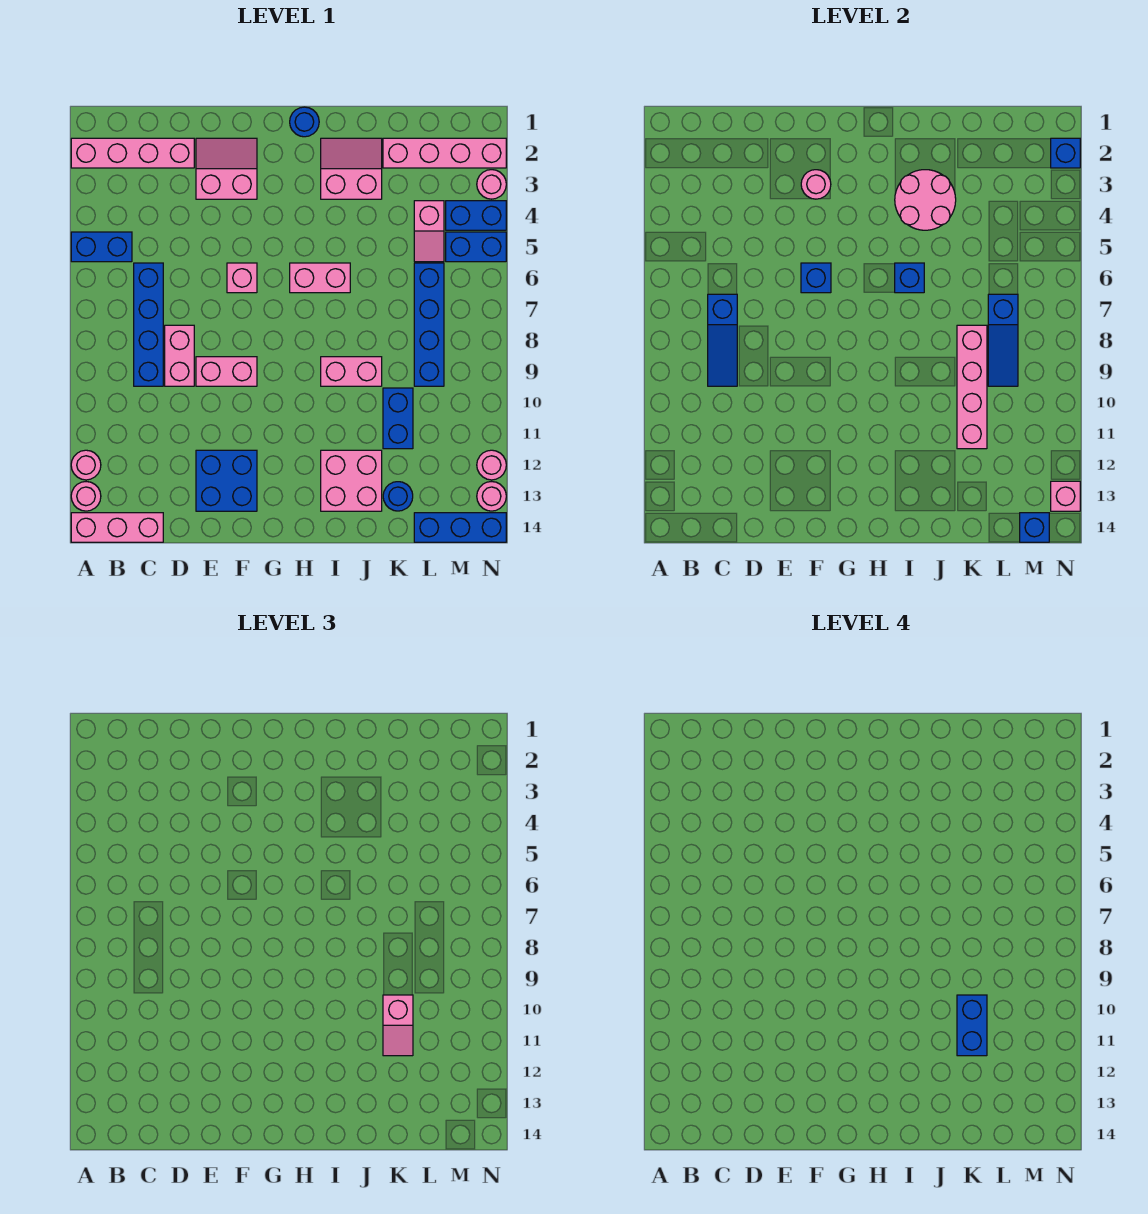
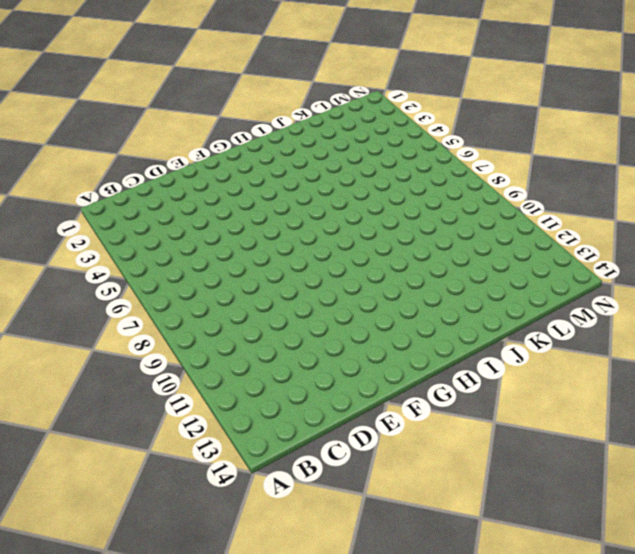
none -> pink 1x4 brick [71,138,194,168]
none -> blue 1x2 brick [71,232,132,262]
none -> pink 1x1 round brick [71,450,101,480]
none -> pink 1x1 round brick [71,482,101,511]

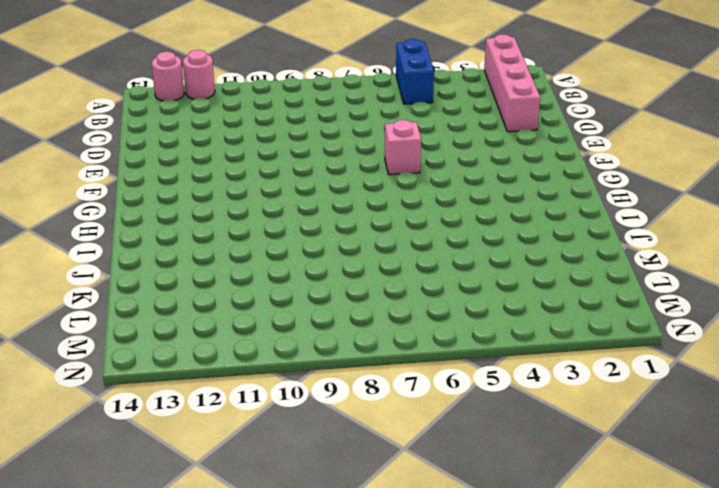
none -> pink 1x3 brick [71,513,163,542]
none -> blue 1x4 brick [134,263,163,386]
none -> pink 1x2 brick [165,325,194,386]
none -> pink 2x2 slope [196,138,257,199]

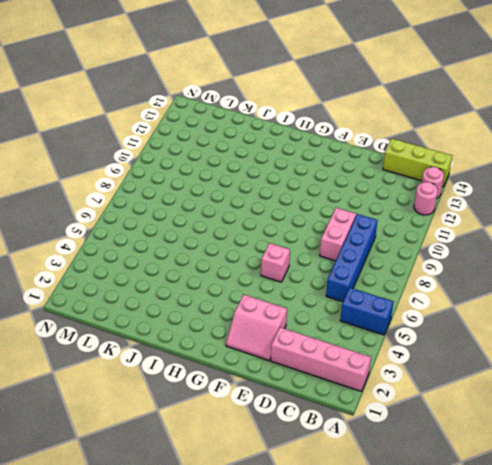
lime 1x3 brick [383,138,452,187] -> pink 1x3 brick [71,513,163,542]
none -> pink 1x2 brick [196,357,257,386]
none -> blue 2x2 brick [196,450,257,511]
none -> blue 1x1 round brick [290,107,319,137]
none -> pink 1x2 brick [290,263,350,293]

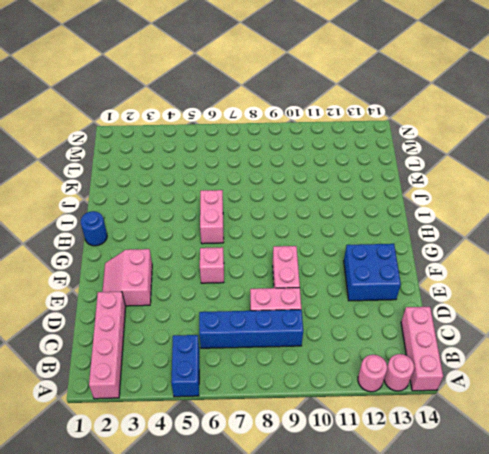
none -> pink 2x2 slope [321,138,382,199]
none -> pink 1x2 brick [321,357,382,386]
none -> pink 2x2 brick [321,450,382,511]
none -> pink 1x4 brick [383,138,506,168]

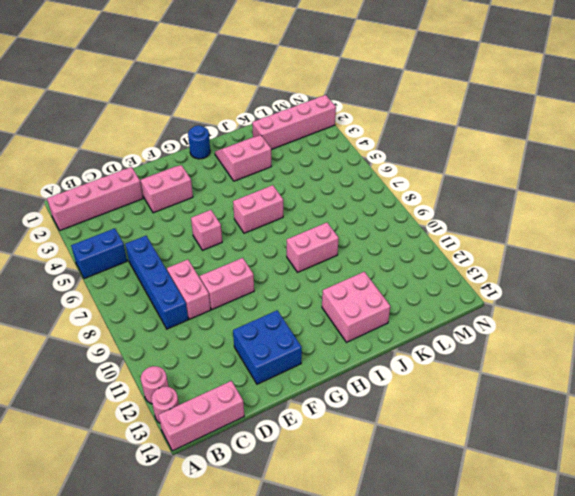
none -> blue 1x2 brick [383,388,413,449]
none -> blue 1x1 round brick [383,482,413,511]
none -> pink 1x2 slope [414,201,444,262]
none -> blue 1x4 brick [414,263,444,386]

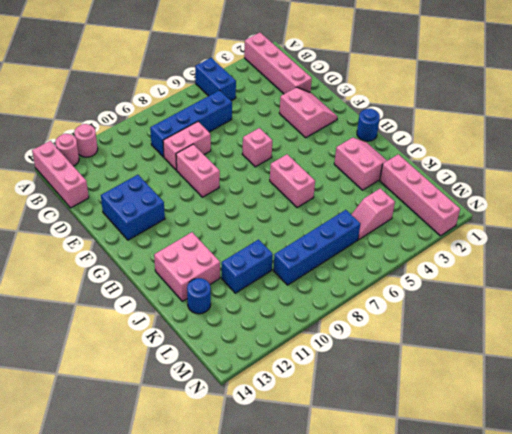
none -> pink 1x2 brick [321,357,382,386]
none -> blue 1x3 brick [414,513,506,542]
none -> blue 1x2 brick [446,201,506,230]
none -> blue 1x2 brick [446,232,506,262]

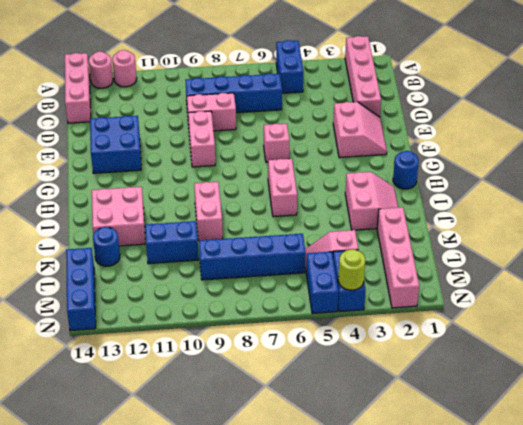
lime 1x1 round brick [338,249,365,290] -> none
none -> pink 1x1 round brick [477,170,506,199]
none -> pink 1x1 round brick [477,450,506,480]
none -> pink 1x1 round brick [477,482,506,511]
none -> blue 1x3 slope [708,294,737,386]

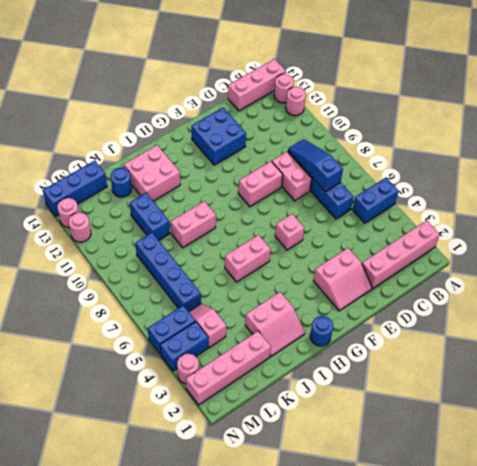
none -> pink 1x1 round brick [801,170,831,199]
none -> blue 1x1 brick [801,263,831,293]
none -> pink 2x2 round brick [895,170,956,230]
none -> blue 1x1 brick [895,263,924,293]

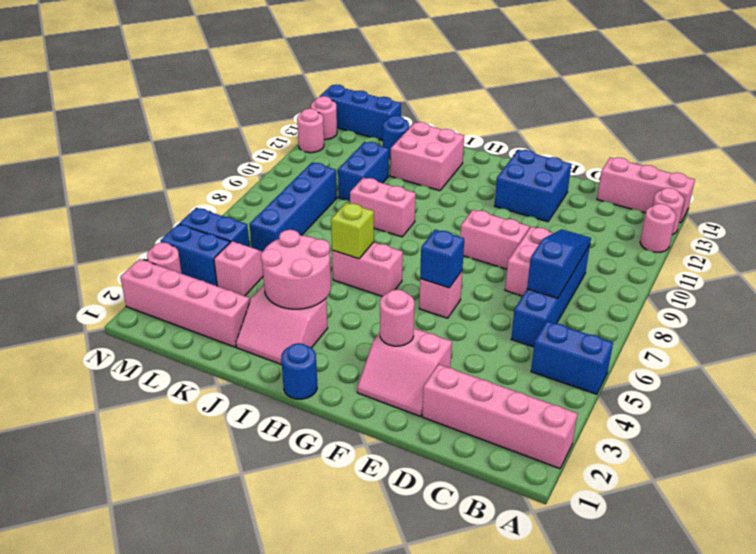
lime 1x1 brick [331,203,374,259] -> blue 1x1 brick [895,263,924,293]
none -> pink 1x4 brick [957,325,987,449]
none -> blue 1x3 slope [988,294,1018,386]
none -> blue 1x1 brick [1020,513,1049,542]
none -> blue 1x1 brick [1051,138,1080,168]

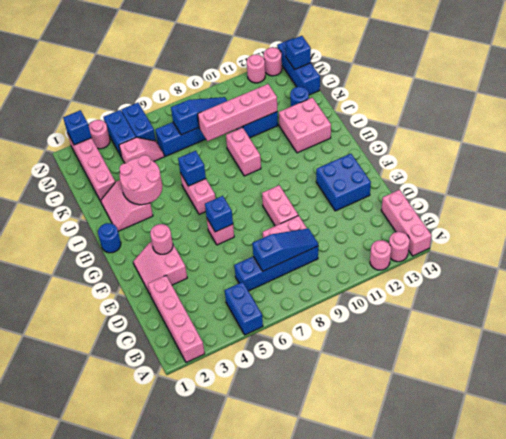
none -> pink 1x1 brick [1051,481,1080,511]
none -> pink 1x2 slope [383,995,413,1056]
none -> blue 1x2 brick [957,995,987,1056]

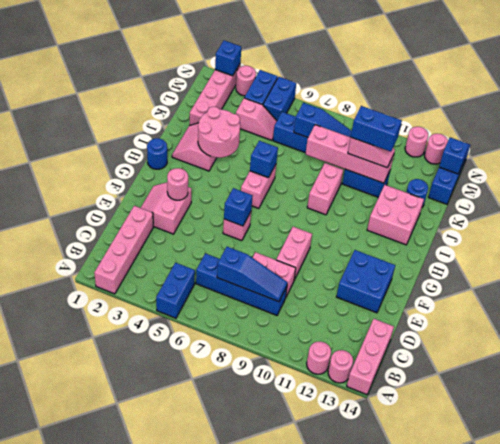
none -> pink 1x1 brick [1051,481,1080,511]

